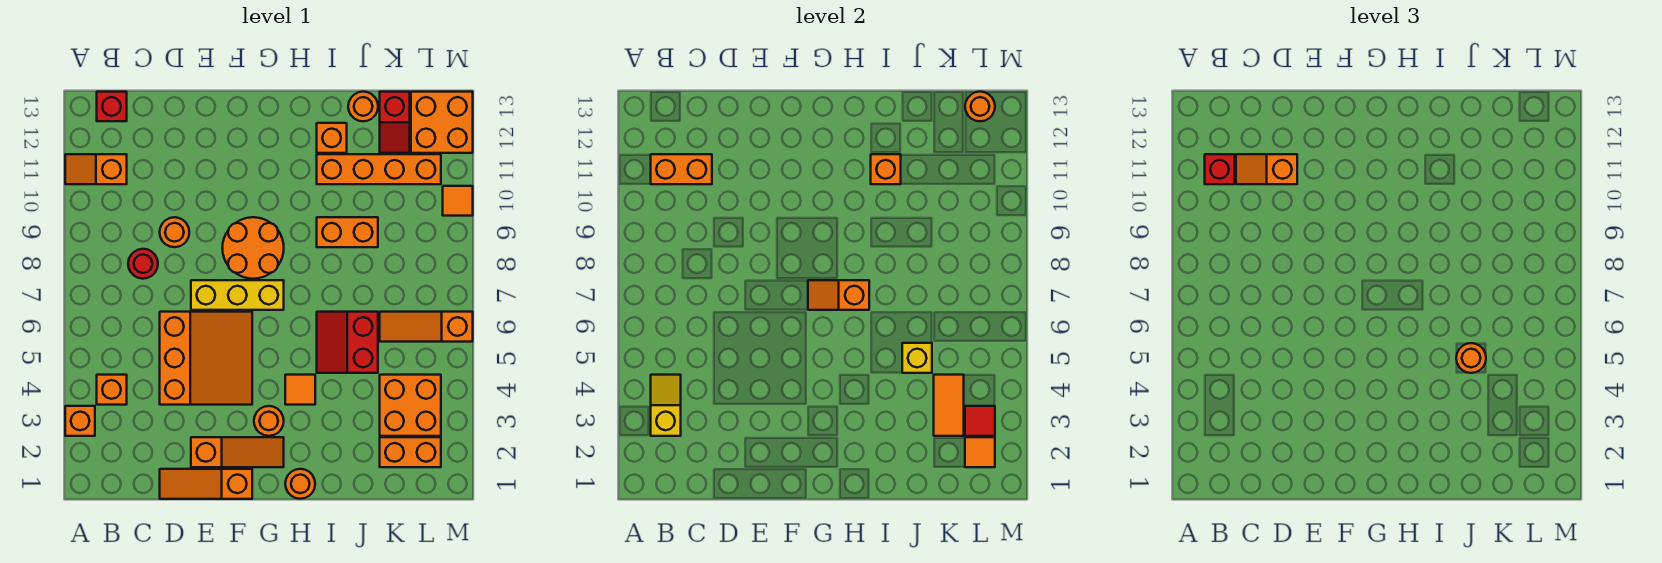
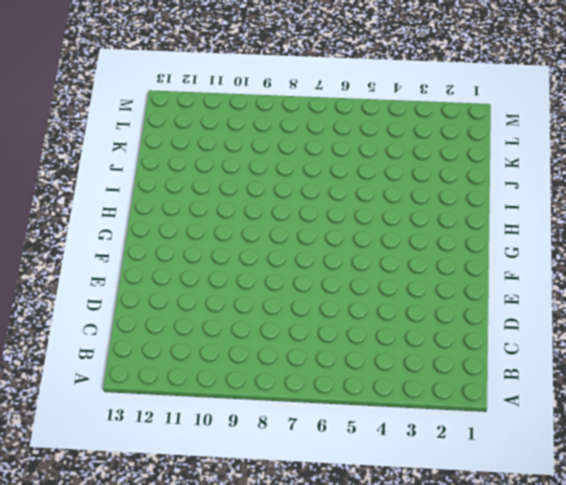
none -> orange 1x1 brick [65,406,95,436]
none -> orange 1x2 slope [65,154,127,184]
none -> orange 1x1 brick [97,375,127,405]
none -> red 1x1 brick [97,92,127,121]

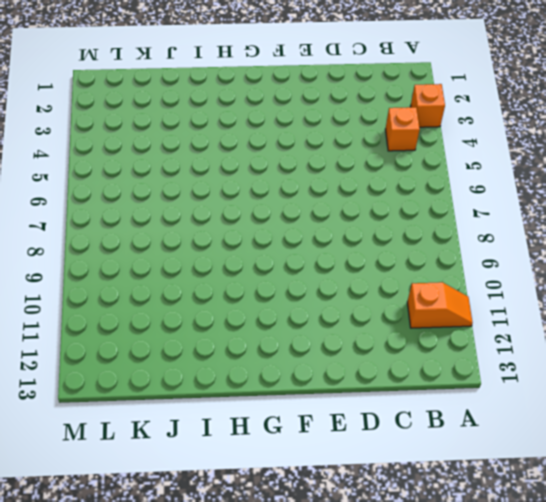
none -> red 1x1 brick [97,92,127,121]
none -> red 1x1 round brick [128,249,158,279]
none -> orange 1x3 slope [160,469,252,499]
none -> orange 3x3 slope [160,312,252,405]

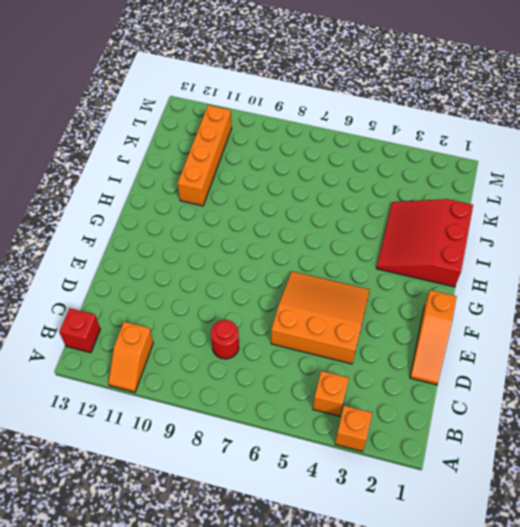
red 3x3 slope [376,199,473,287] -> orange 1x1 round brick [285,469,315,499]
none -> orange 1x1 round brick [160,217,189,247]
none -> orange 1x3 slope [191,437,284,467]
none -> yellow 1x3 brick [191,280,284,310]
none -> orange 2x2 round brick [222,217,284,279]

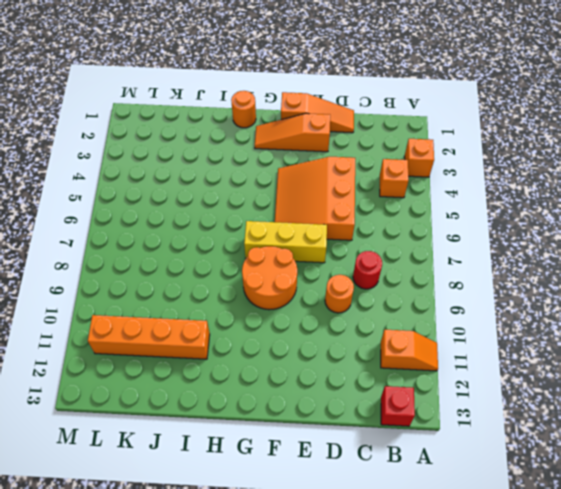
none -> orange 1x1 round brick [254,406,284,436]
none -> orange 1x1 tile [285,375,315,405]
none -> red 2x2 slope [317,312,378,373]
none -> orange 1x2 brick [317,217,378,247]

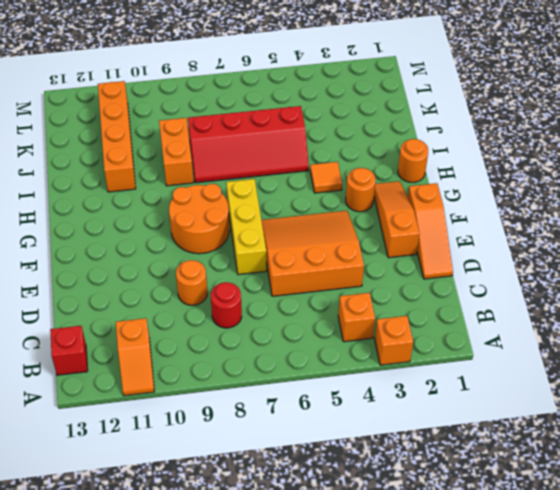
red 2x4 slope [188,106,309,183] -> red 2x2 slope [317,312,378,373]
none -> orange 1x1 brick [317,123,347,153]
none -> orange 1x1 round brick [348,92,378,121]
none -> orange 1x2 brick [380,437,441,467]
none -> orange 2x2 brick [380,375,441,436]

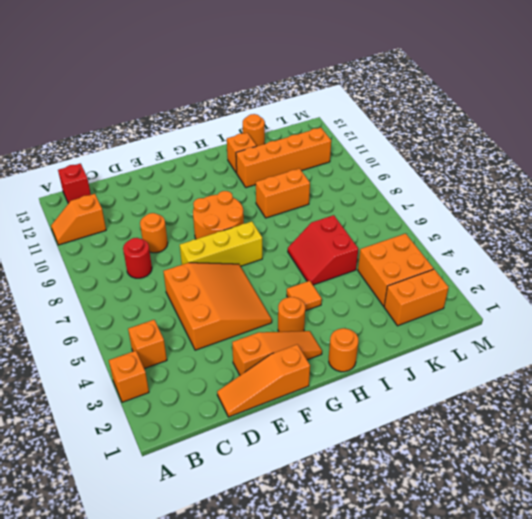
none -> orange 1x3 slope [380,312,473,342]
none -> red 1x2 slope [380,92,410,153]
none -> orange 2x2 brick [411,92,473,153]
none -> orange 1x1 tile [443,186,473,216]

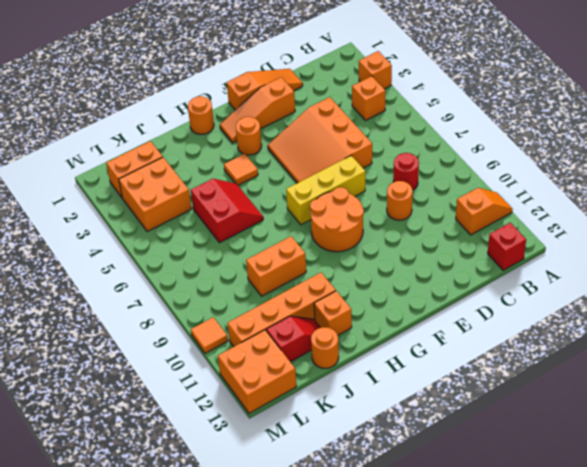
red 1x2 slope [266,316,320,362] -> red 1x2 slope turned to [380,92,410,153]
none -> orange 1x3 slope [380,312,473,342]
none -> yellow 1x2 slope [651,375,681,436]
none -> orange 1x2 brick [651,154,712,184]
none -> orange 1x2 slope [808,280,869,310]

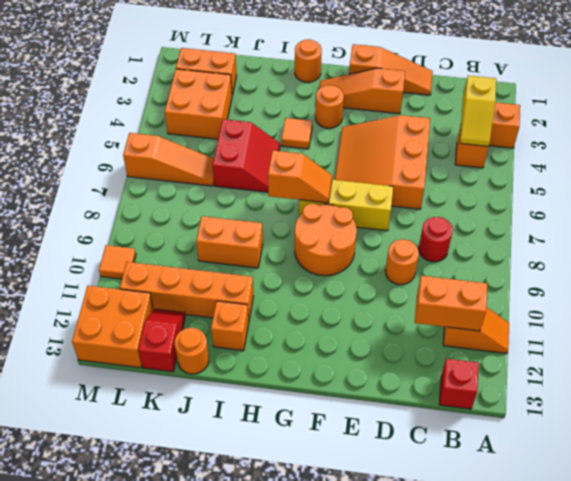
none -> orange 1x1 brick [871,154,901,184]
none -> yellow 1x1 brick [902,343,932,373]
none -> orange 1x2 tile [934,375,964,436]
none -> orange 1x1 tile [965,437,995,467]

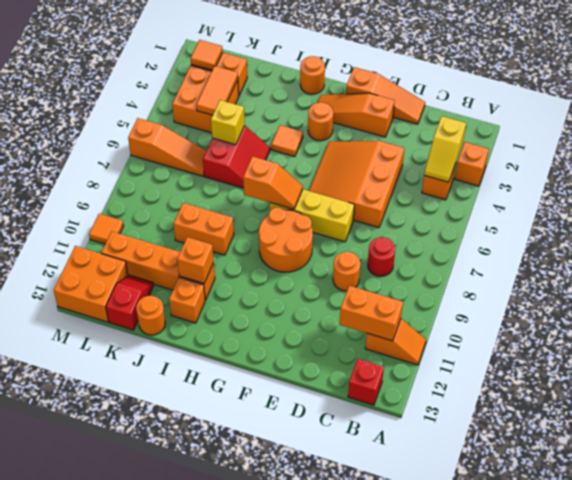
none -> red 1x1 tile [965,406,995,436]
none -> orange 1x1 round brick [965,92,995,121]
none -> red 1x1 brick [1205,154,1235,184]
none -> orange 1x2 slope [1236,154,1297,184]

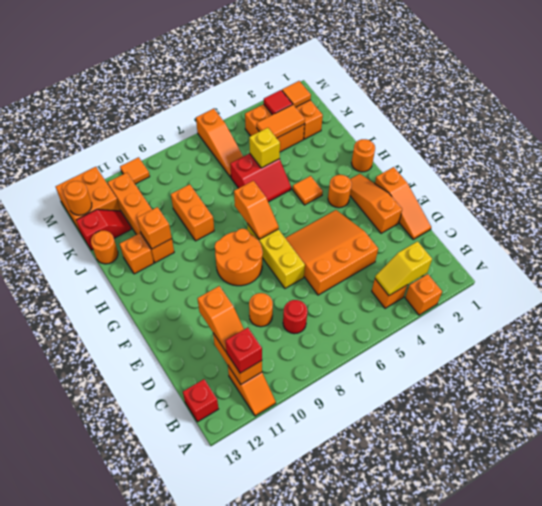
none -> orange 1x1 round brick [1456,343,1486,373]

